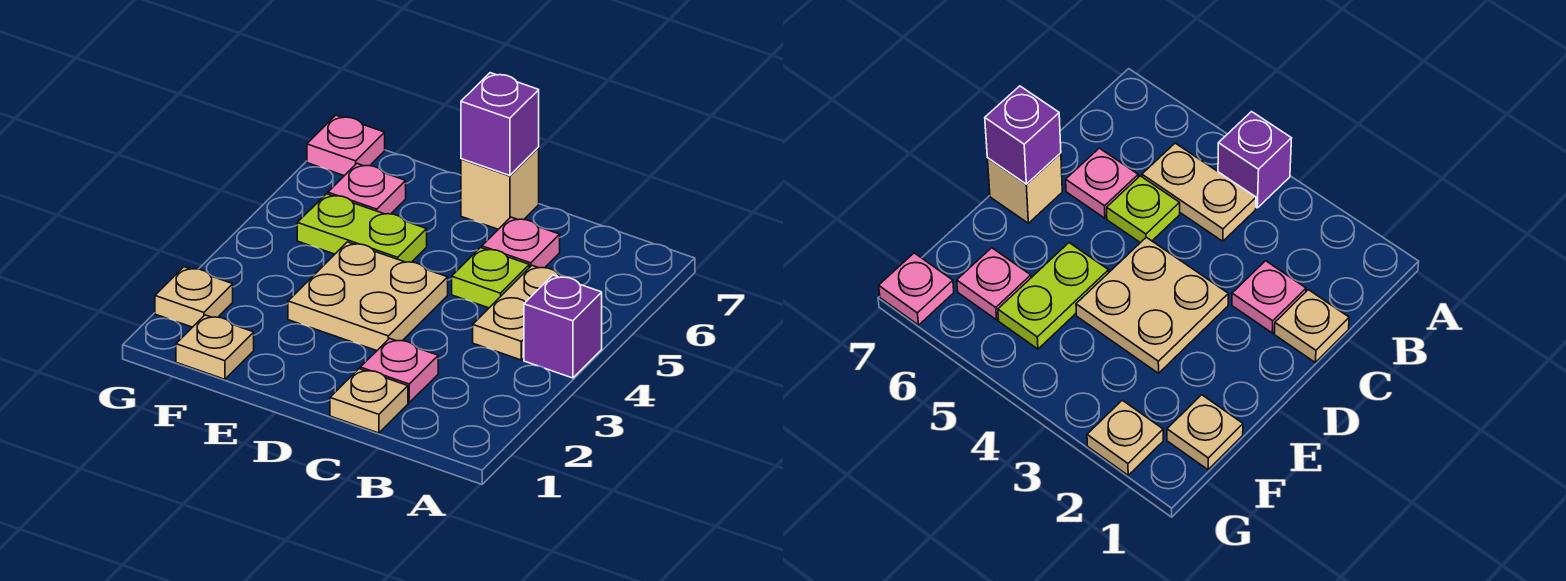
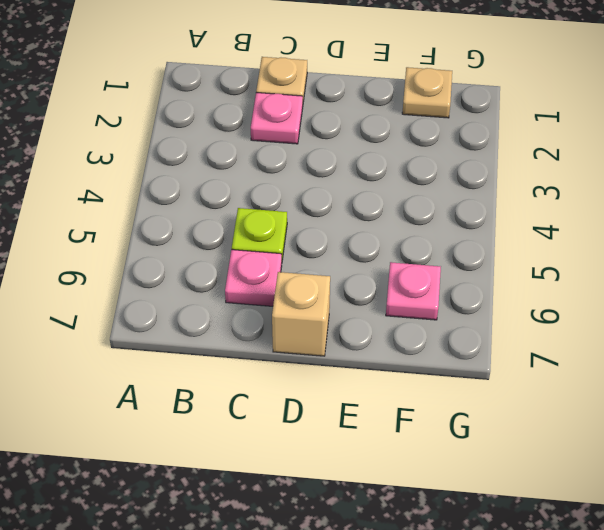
none -> purple 1x1 brick [524,275,602,378]
none -> tan 1x2 plate [473,266,581,360]
none -> tan 2x2 plate [288,242,448,351]

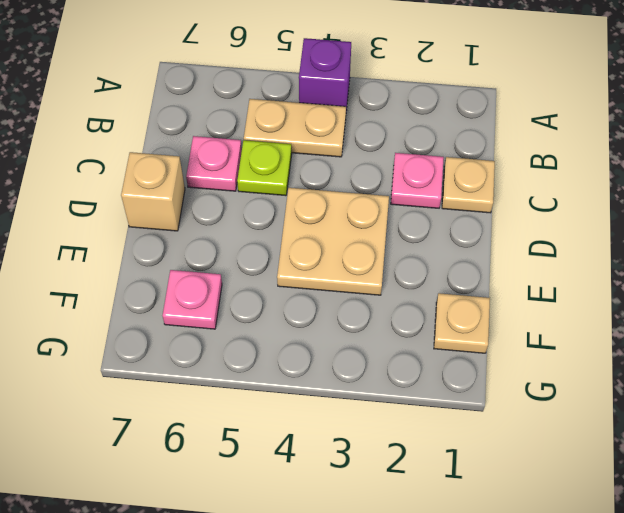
none -> lime 1x2 plate [297,194,427,262]
none -> tan 1x1 plate [155,267,233,327]
none -> pink 1x1 plate [307,115,385,176]

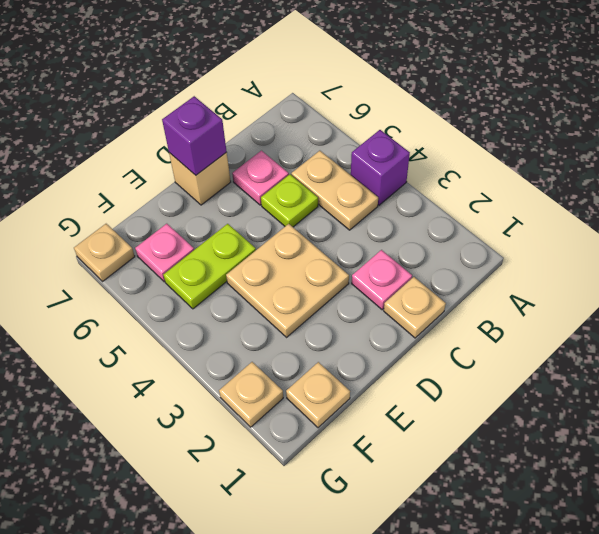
tan 1x1 plate [74,224,135,281] -> pink 1x1 plate [307,115,385,176]

